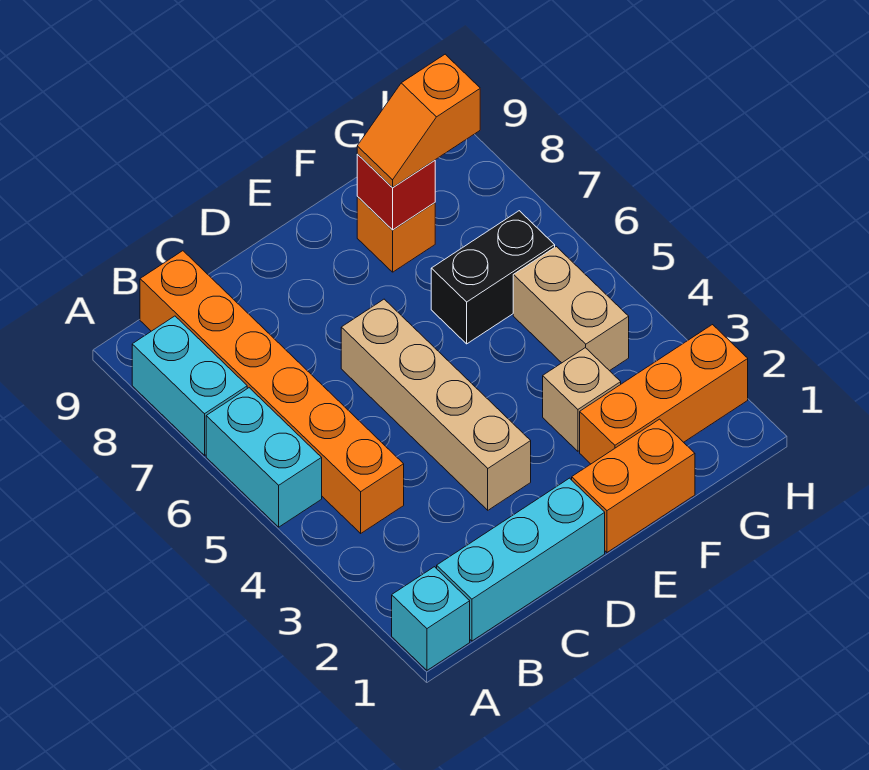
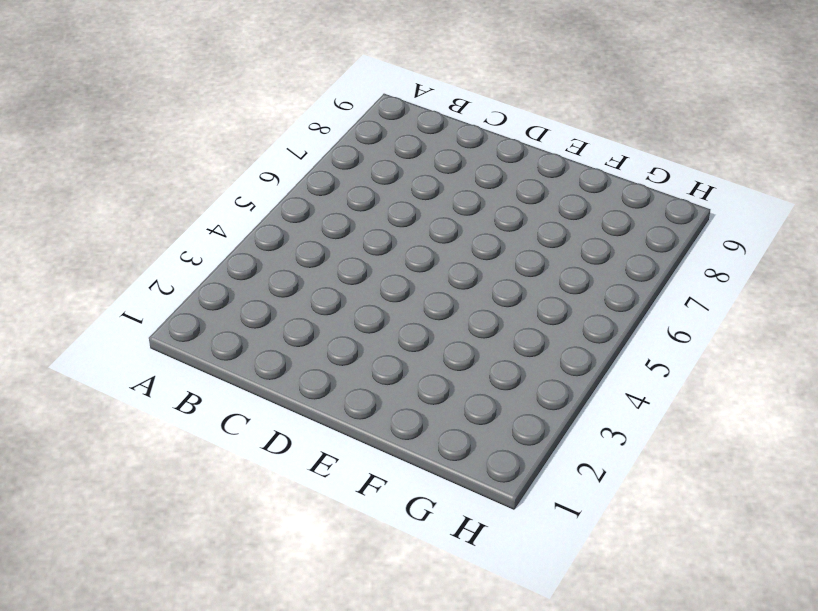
none -> cyan 1x1 brick [392,567,470,670]
none -> cyan 1x2 brick [206,388,322,527]
none -> cyan 1x2 brick [132,316,247,455]

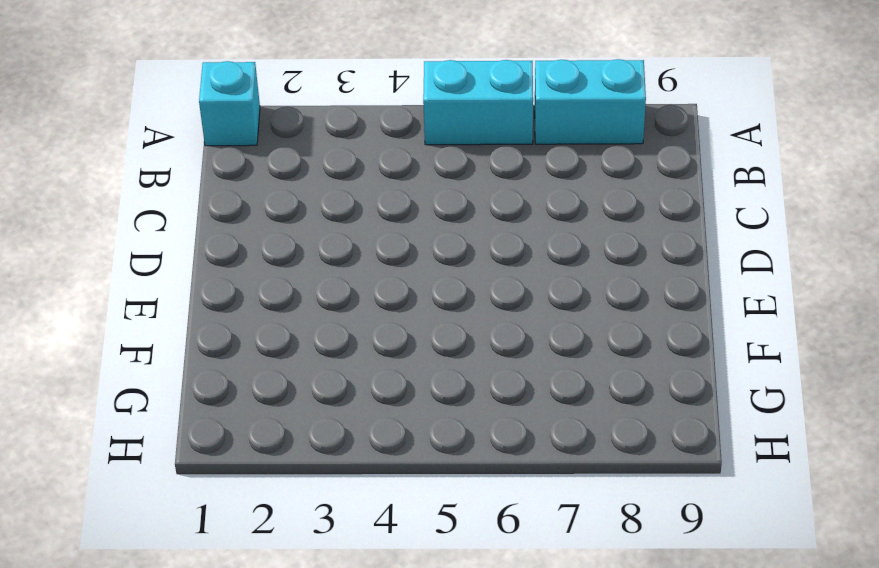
none -> cyan 1x3 brick [437,478,605,641]
none -> orange 1x6 brick [140,251,404,533]
none -> tan 1x4 brick [341,299,531,510]

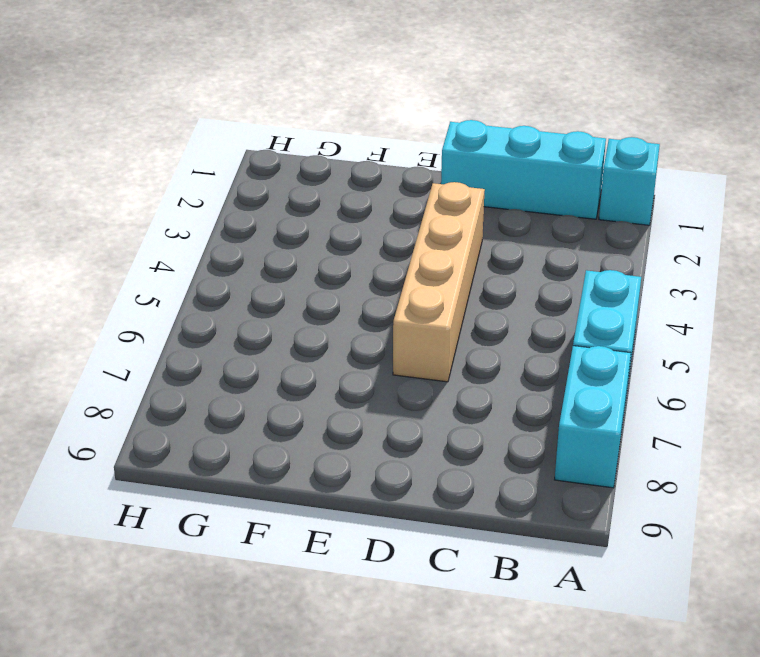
none -> orange 1x6 brick [140,251,404,533]
none -> orange 1x2 brick [572,419,695,552]
none -> orange 1x3 brick [580,325,748,464]

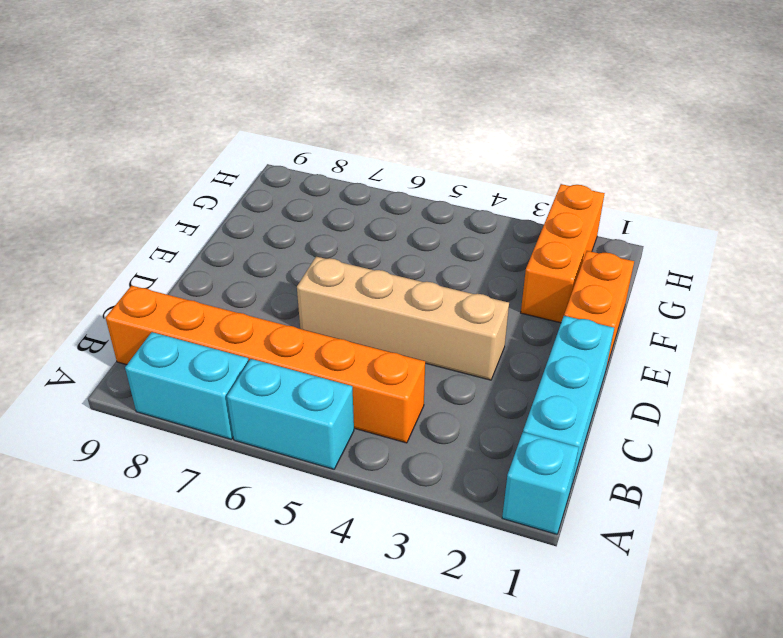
none -> tan 1x1 brick [543,348,621,451]
none -> black 1x2 brick [431,211,555,344]
none -> orange 1x1 brick [357,197,435,272]

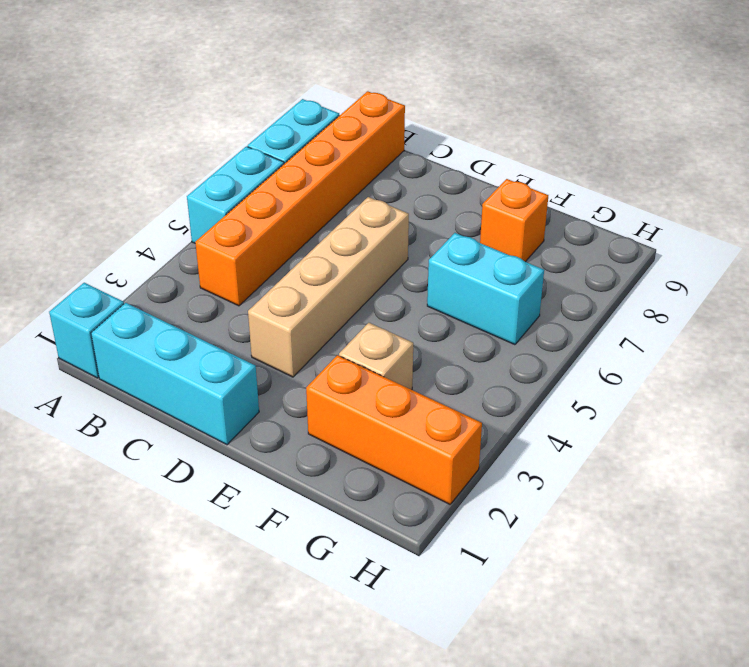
cyan 1x2 brick [427,233,544,345] -> black 1x2 brick [431,211,555,344]
none -> orange 1x2 brick [572,419,695,552]
none -> tan 1x2 brick [513,247,629,371]
none -> red 1x1 brick [357,154,435,230]

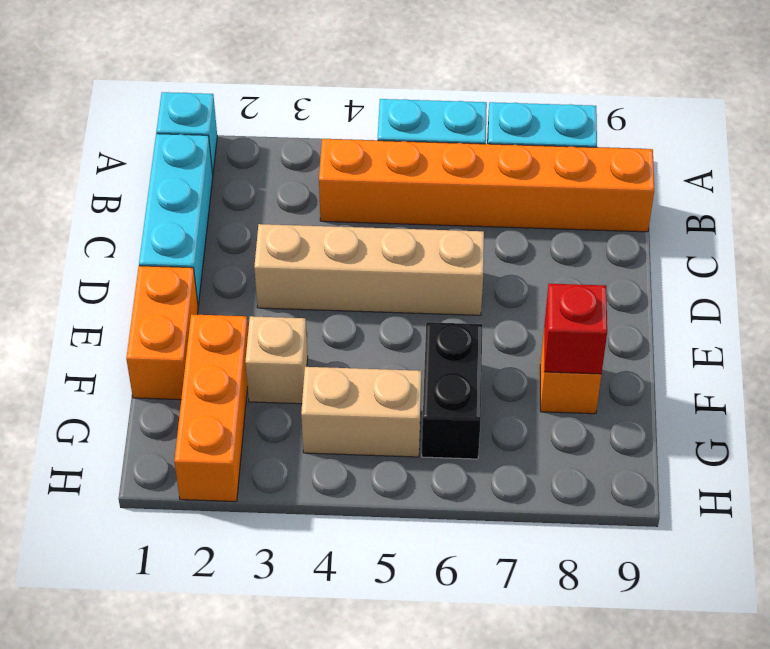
none -> orange 1x2 slope [357,54,480,188]

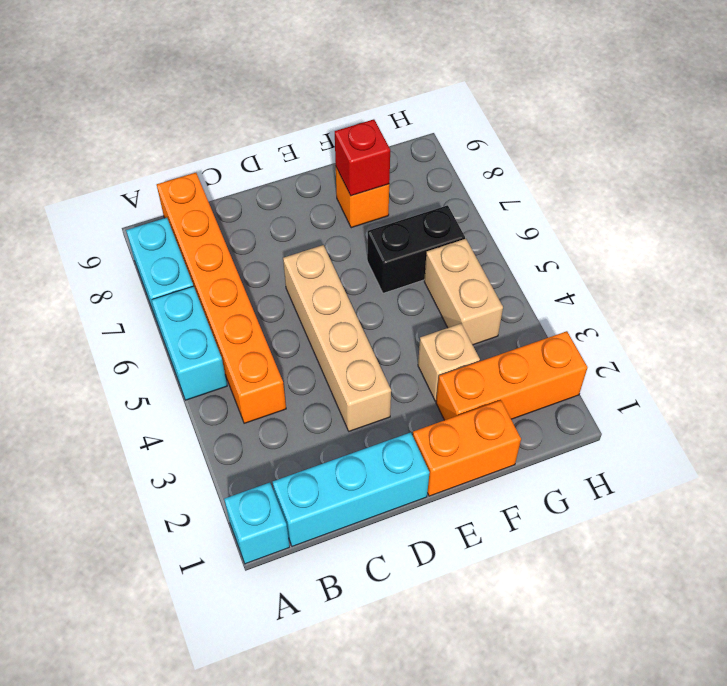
none -> orange 1x2 slope [357,54,480,188]

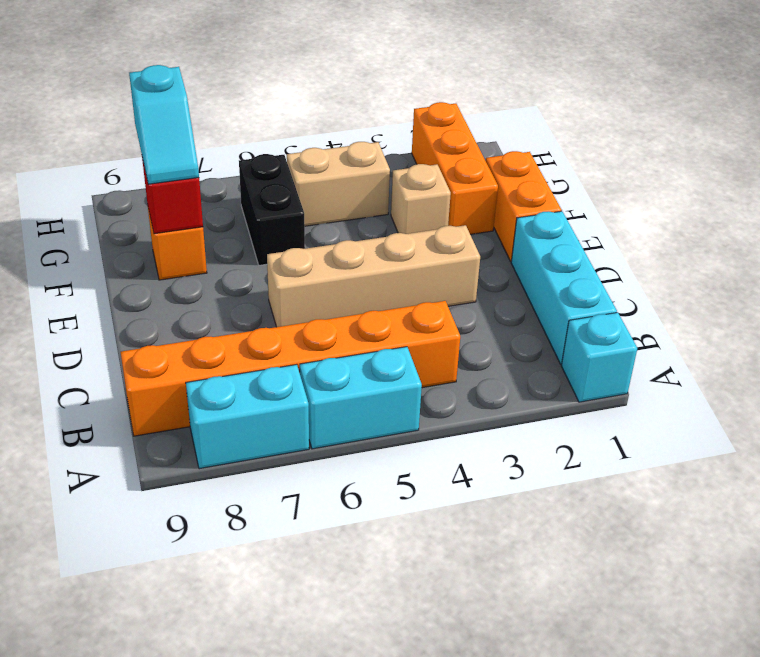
cyan 1x2 slope [129,65,199,184] -> orange 1x2 slope [357,54,480,188]

